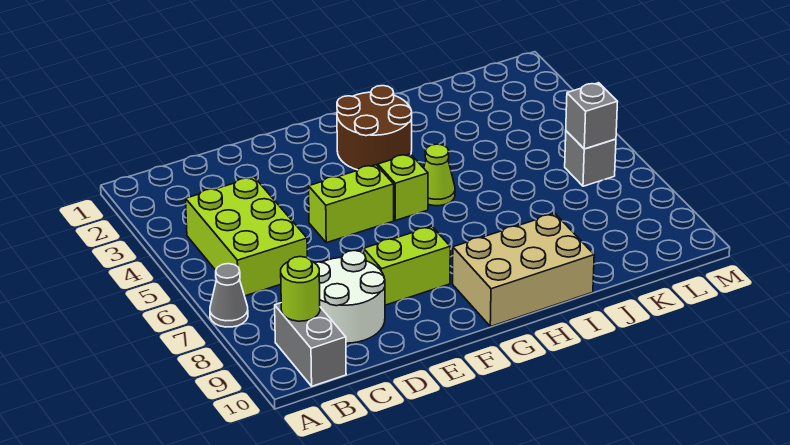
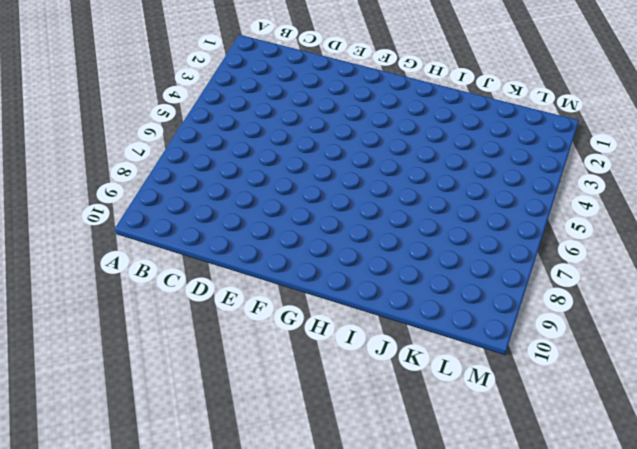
none -> grey 1x1 cone [210,264,248,327]
none -> lime 2x3 brick [186,177,307,296]
none -> grey 1x2 brick [275,303,346,386]

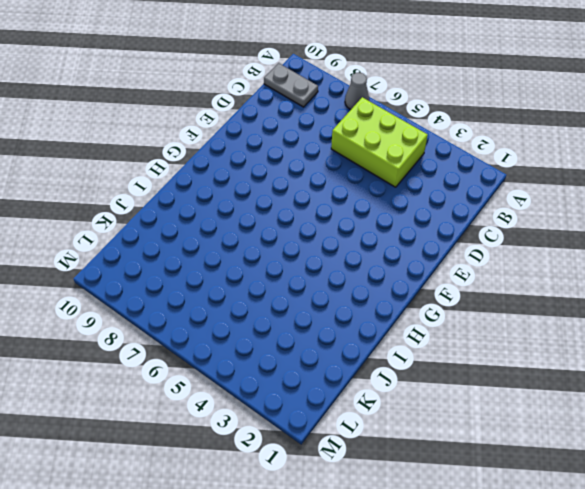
grey 1x2 plate [264,63,318,107] -> grey 1x2 brick [275,303,346,386]
none -> white 2x2 round brick [315,251,385,343]
none -> lime 1x2 brick [309,165,394,243]
none -> lime 1x2 brick [364,226,450,305]

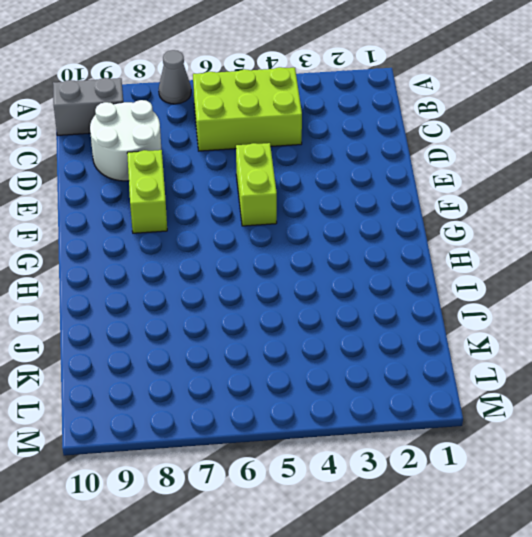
none -> brown 2x2 round brick [337,86,412,170]
none -> lime 1x1 brick [378,154,428,220]
none -> tan 2x3 brick [453,214,594,327]

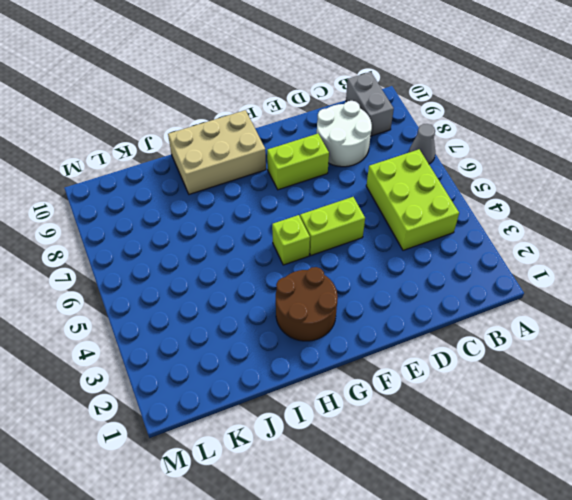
none -> lime 1x1 cone [424,144,455,206]
none -> grey 1x1 brick [565,131,616,186]
none -> lime 1x1 round brick [281,257,320,321]

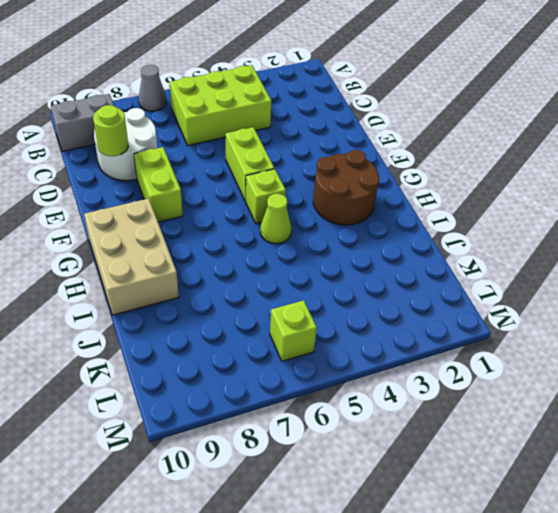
lime 1x1 round brick [93,105,128,156] -> lime 1x1 round brick moved to [281,257,320,321]
lime 1x1 brick [270,300,317,361] -> grey 1x1 brick [565,131,616,186]
none -> grey 1x1 brick [566,83,618,149]

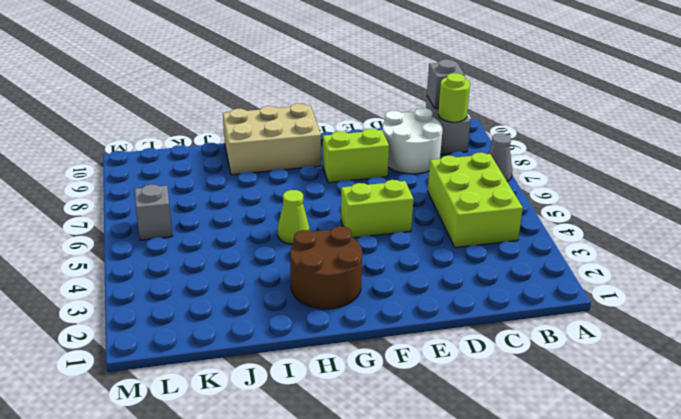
grey 1x1 brick [427,59,465,108] -> grey 1x1 brick moved to [566,83,618,149]
none -> lime 1x1 brick [378,154,428,220]

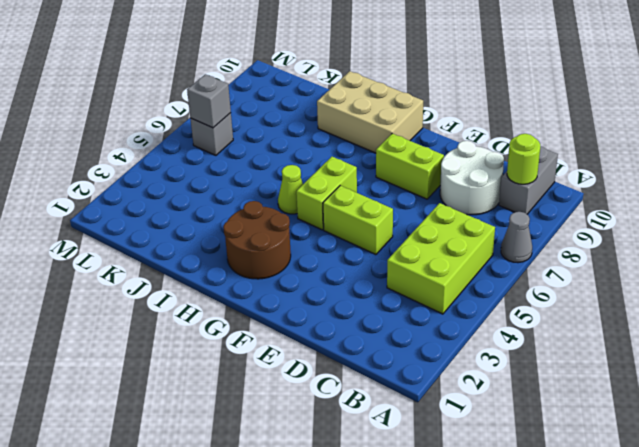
lime 1x2 brick [296,157,357,230] -> lime 1x1 brick [378,154,428,220]

